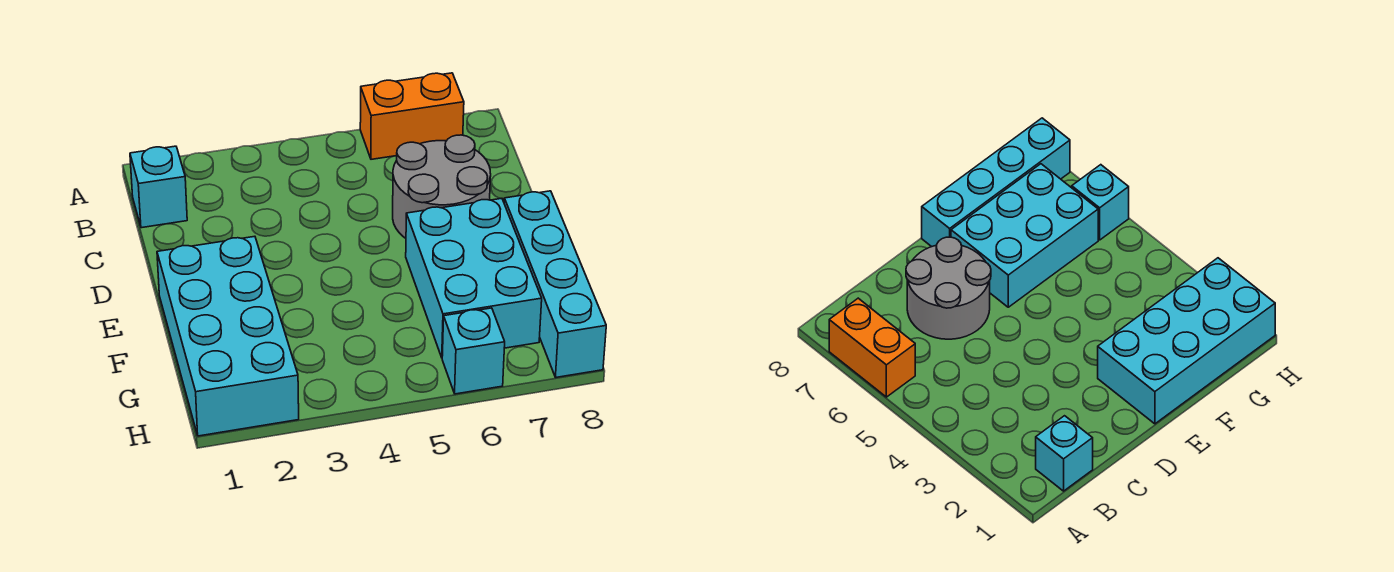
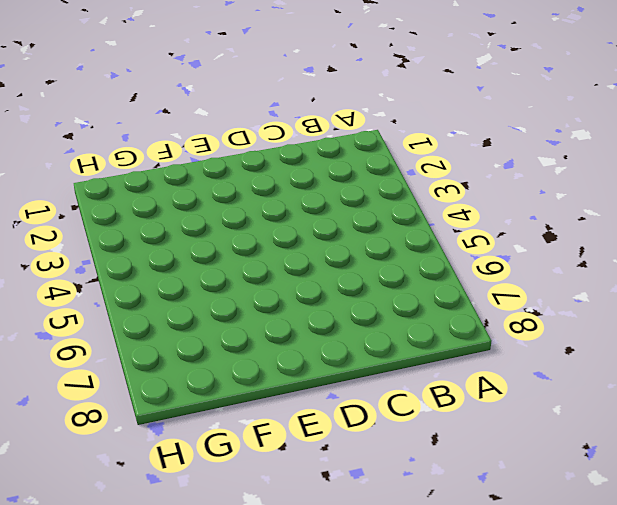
none -> orange 1x2 brick [360,73,464,159]
none -> cyan 1x1 brick [130,146,187,228]

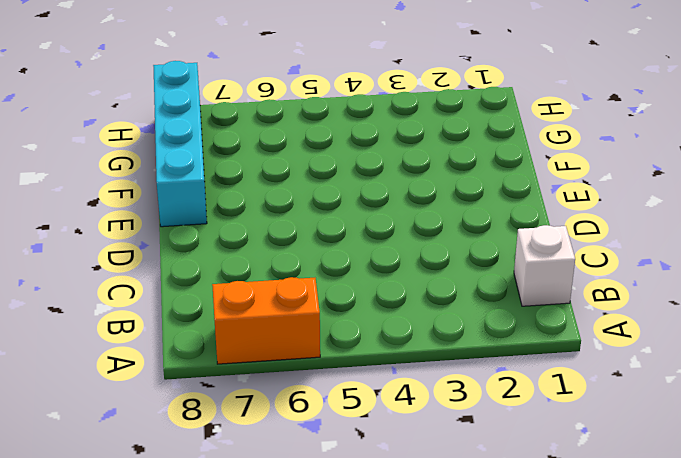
white 1x1 brick [514,225,575,306] -> cyan 1x1 brick [130,146,187,228]
none -> grey 2x2 round brick [393,135,491,238]
none -> cyan 2x4 brick [157,236,299,436]

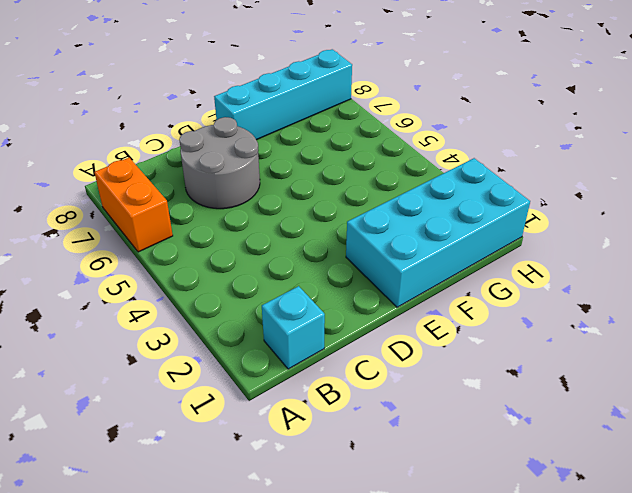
none -> cyan 2x3 brick [406,198,542,357]
none -> cyan 1x1 brick [442,308,505,394]

